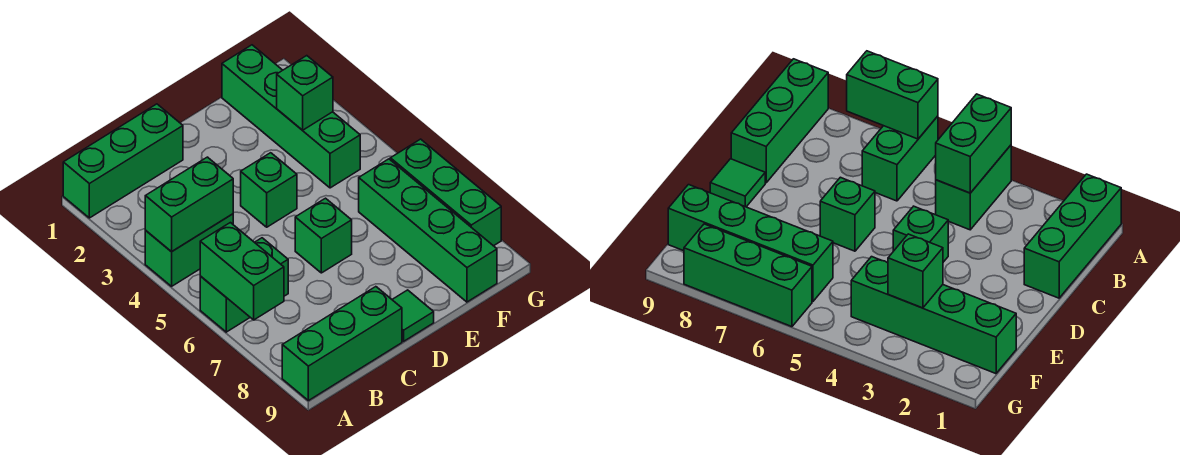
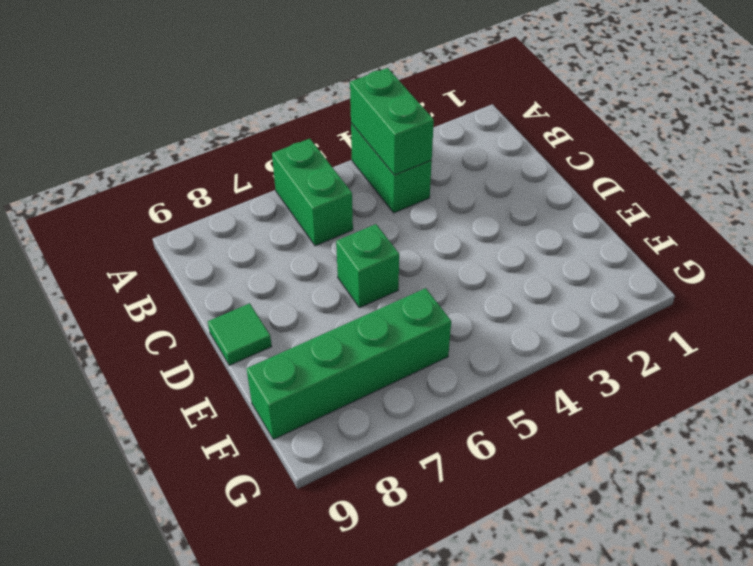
none -> green 1x3 brick [63,104,183,218]
none -> green 1x3 brick [282,287,402,401]
none -> green 1x1 brick [241,153,297,227]

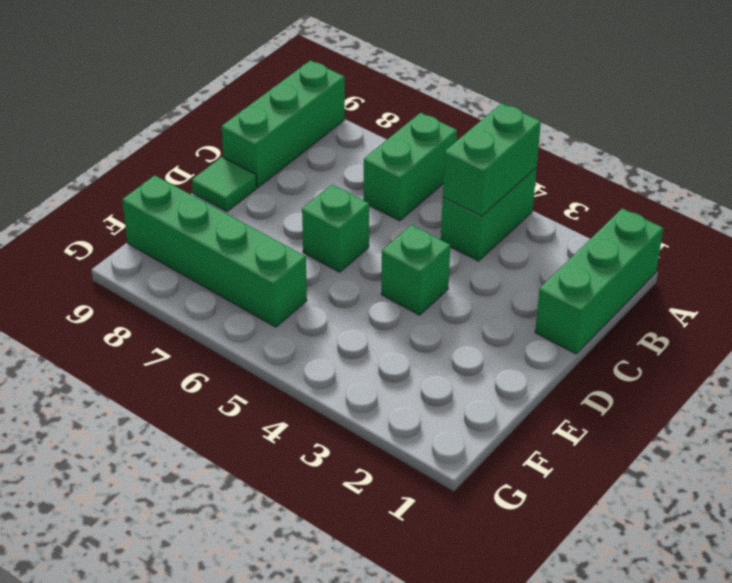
none -> green 1x4 brick [222,45,360,188]
none -> green 1x3 brick [390,139,501,246]
none -> green 1x2 brick [200,223,284,320]

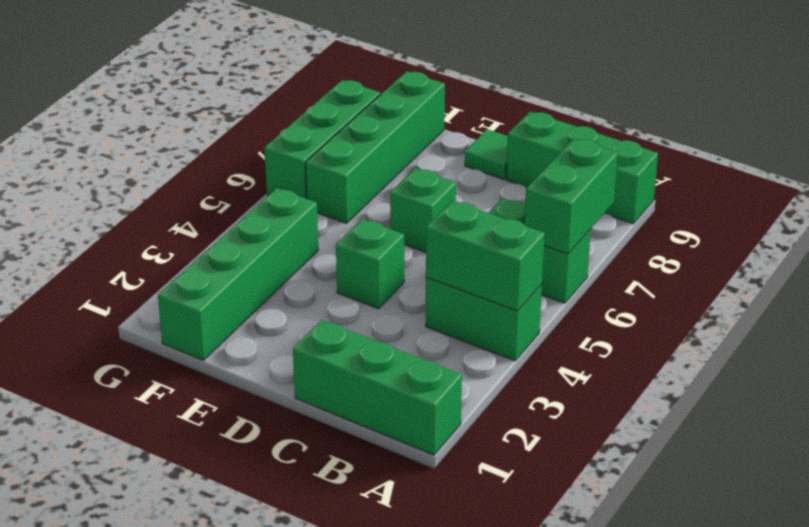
none -> green 1x1 brick [277,56,333,130]

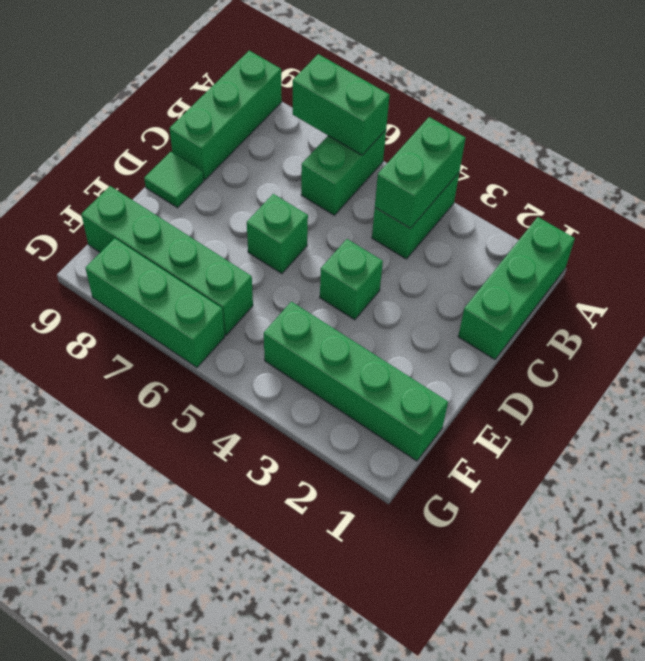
none -> green 1x1 brick [277,56,333,130]

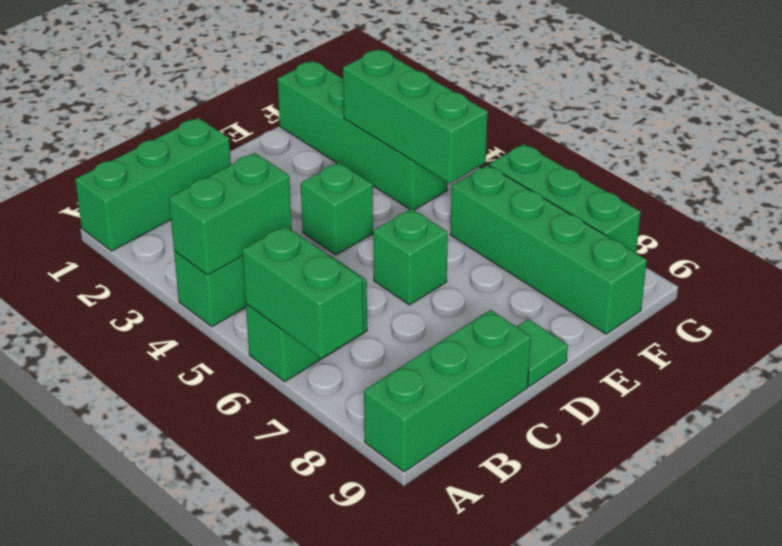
green 1x3 brick [343,49,488,183] -> green 1x1 brick [277,56,333,130]

